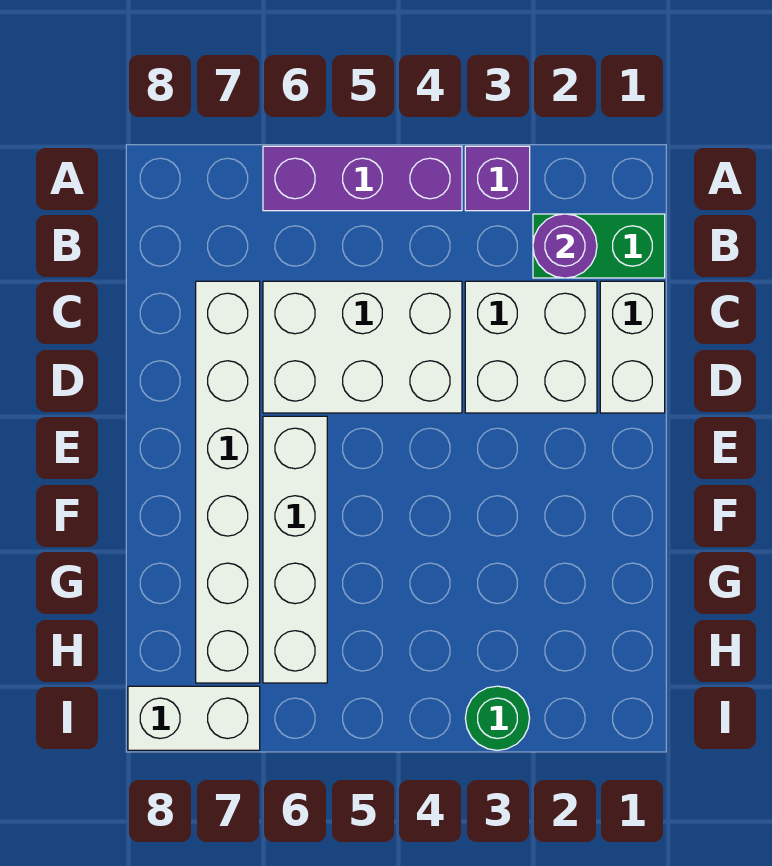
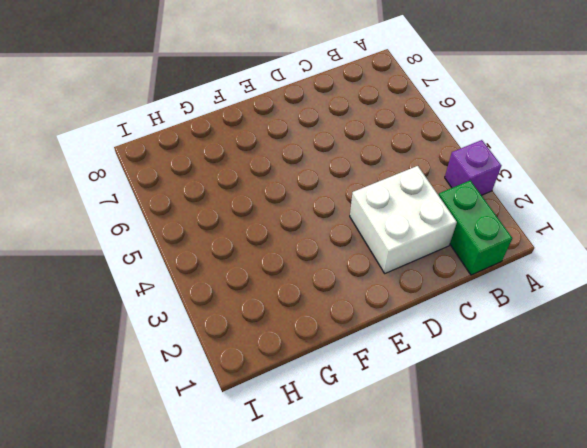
none -> purple 1x3 brick [263,146,462,211]
none -> white 1x2 brick [600,281,665,413]

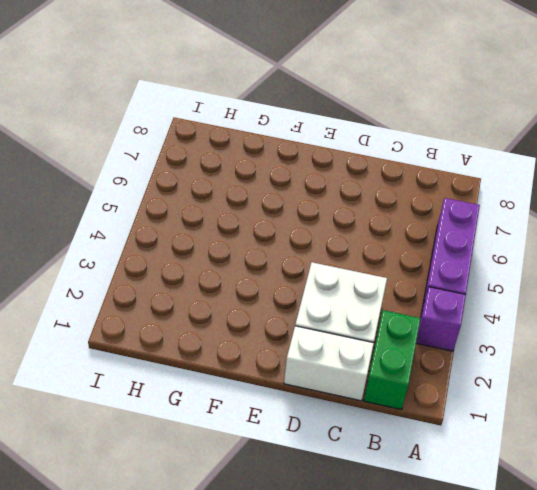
none -> white 2x3 brick [263,281,462,413]
none -> white 1x6 brick [196,281,260,683]

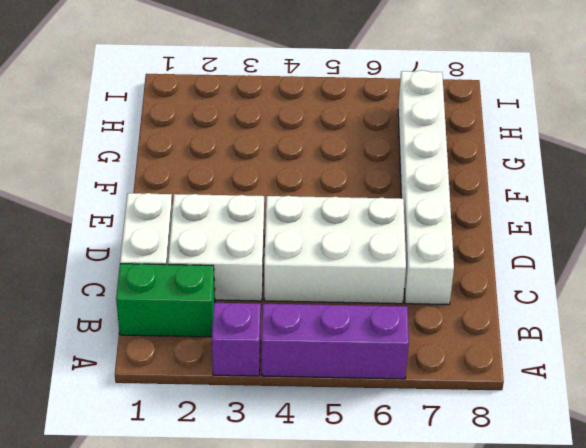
none -> white 1x4 brick [263,416,327,683]
none -> green 1x1 round brick [465,686,530,750]

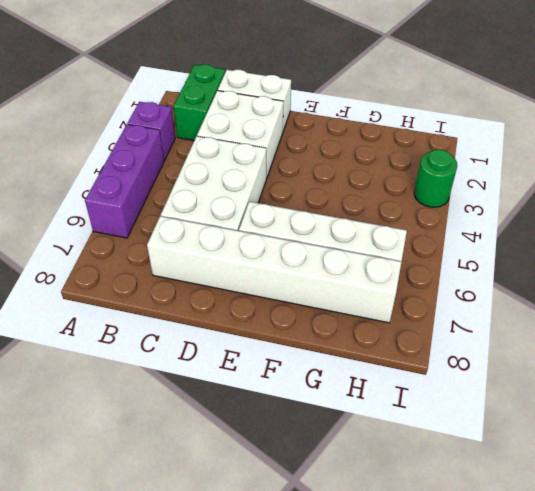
none -> white 1x2 brick [128,686,260,750]
none -> purple 1x1 round brick [533,214,597,278]

